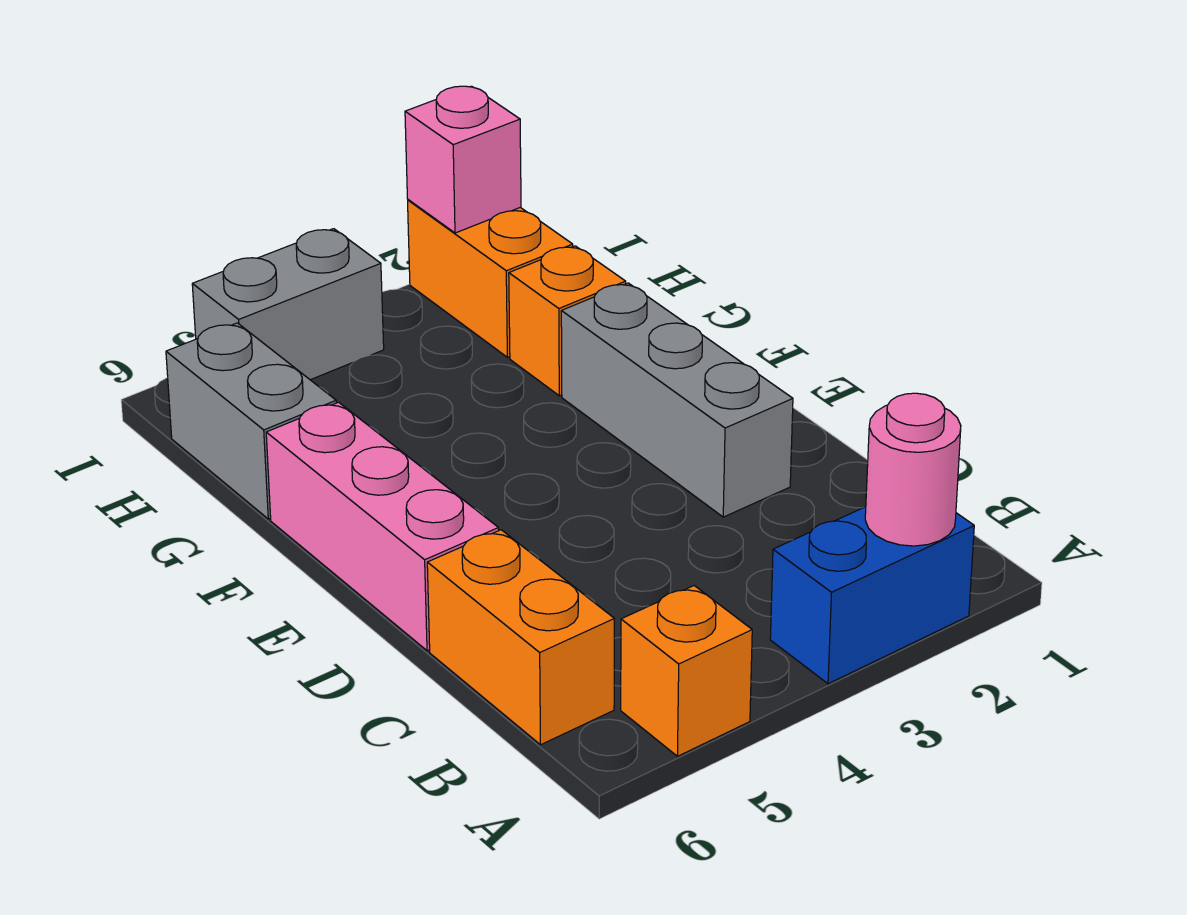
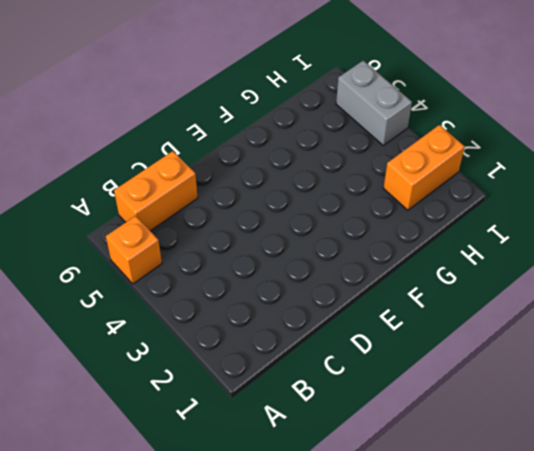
none -> blue 1x2 brick [770,507,974,684]
none -> grey 1x3 brick [561,283,793,517]

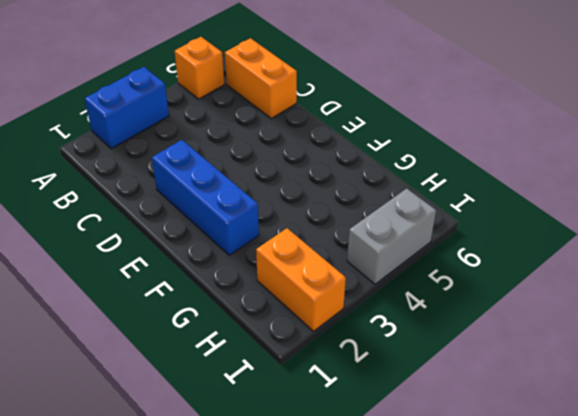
blue 1x3 brick [152,140,259,255] -> grey 1x3 brick [561,283,793,517]
none -> pink 1x3 brick [266,402,499,651]
none -> orange 1x1 brick [509,246,626,396]

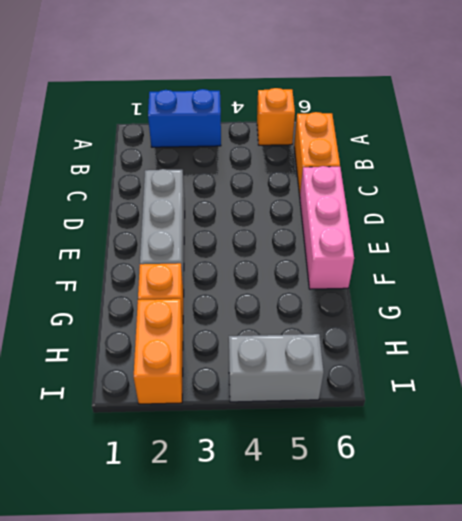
none -> grey 1x2 brick [166,323,336,519]
none -> pink 1x1 round brick [865,393,961,546]

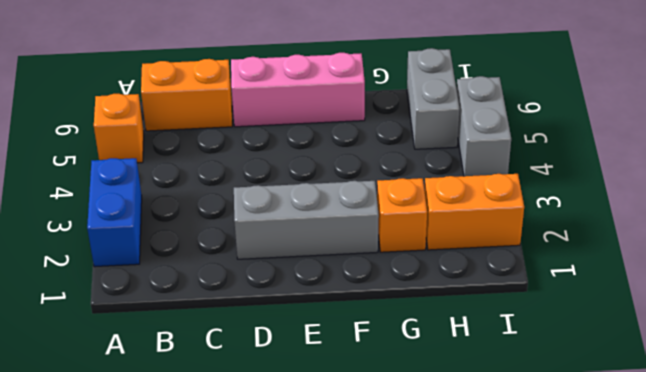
grey 1x2 brick [407,48,460,149] -> grey 1x2 brick turned to [166,323,336,519]
none -> pink 1x1 round brick [865,393,961,546]
none -> pink 1x1 brick [405,86,521,233]

